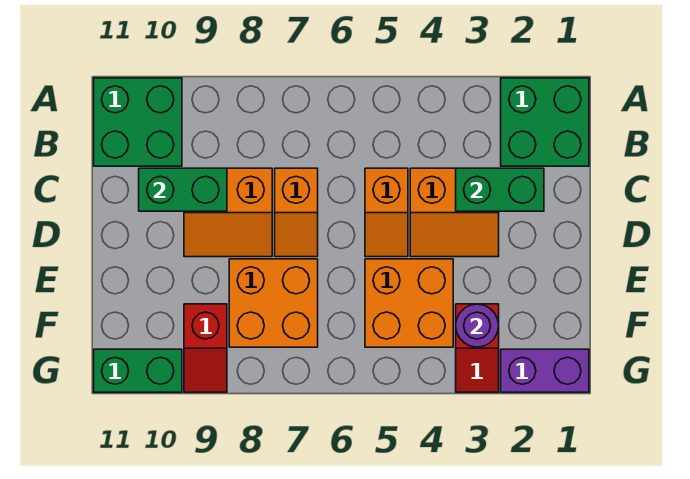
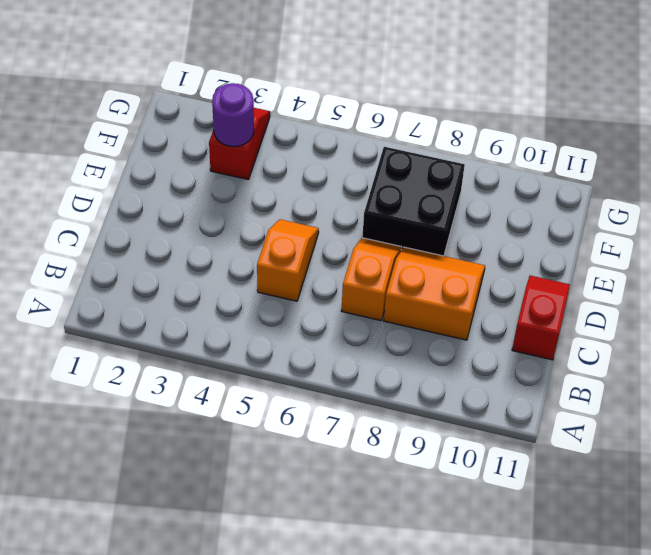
red 1x2 slope [512,276,570,360] -> red 1x2 slope moved to [184,304,227,392]
black 2x2 brick [362,147,465,256] -> orange 2x2 brick [229,259,318,347]
none -> green 2x2 brick [501,78,589,166]
none -> green 2x2 brick [94,78,182,166]
none -> orange 2x2 slope [410,168,499,257]

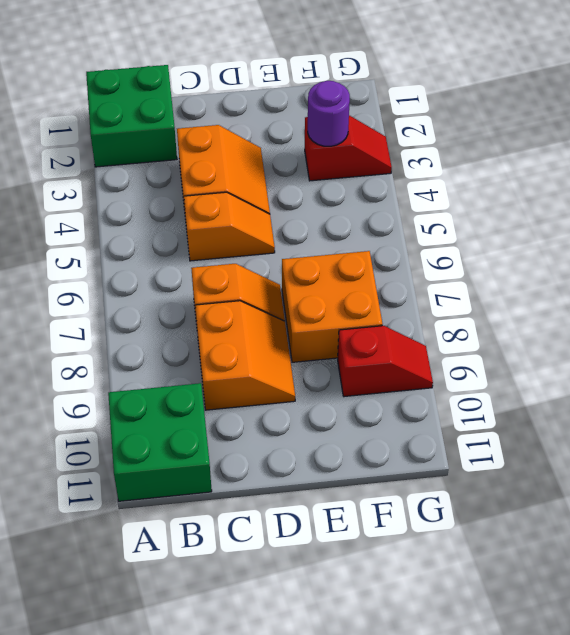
none -> orange 2x2 brick [365,259,453,347]
none -> purple 1x2 brick [501,349,589,392]
none -> green 1x2 brick [94,349,182,392]

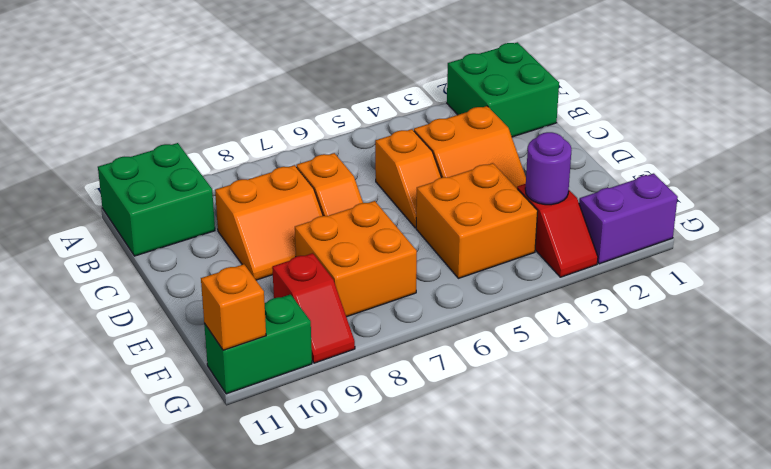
orange 1x1 brick [201,264,266,350] -> none
none -> green 1x2 brick [456,168,544,211]
none -> green 1x2 brick [139,168,227,211]

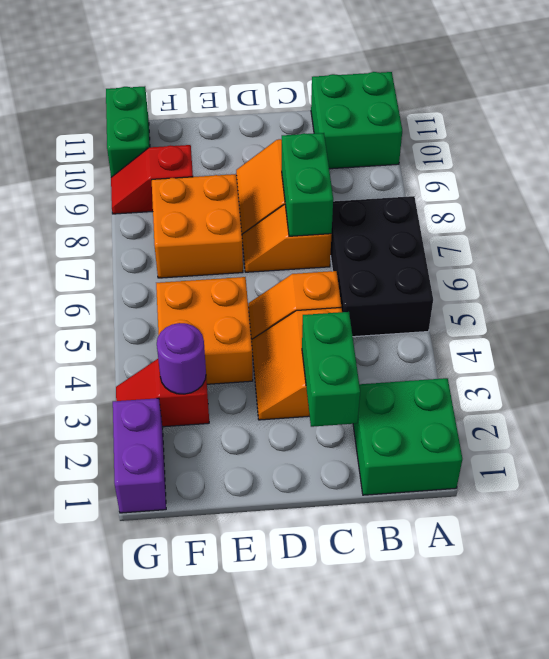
black 2x3 brick [330,196,433,337] -> none
green 1x2 brick [282,133,333,236] -> green 1x2 brick moved to [139,168,227,211]

